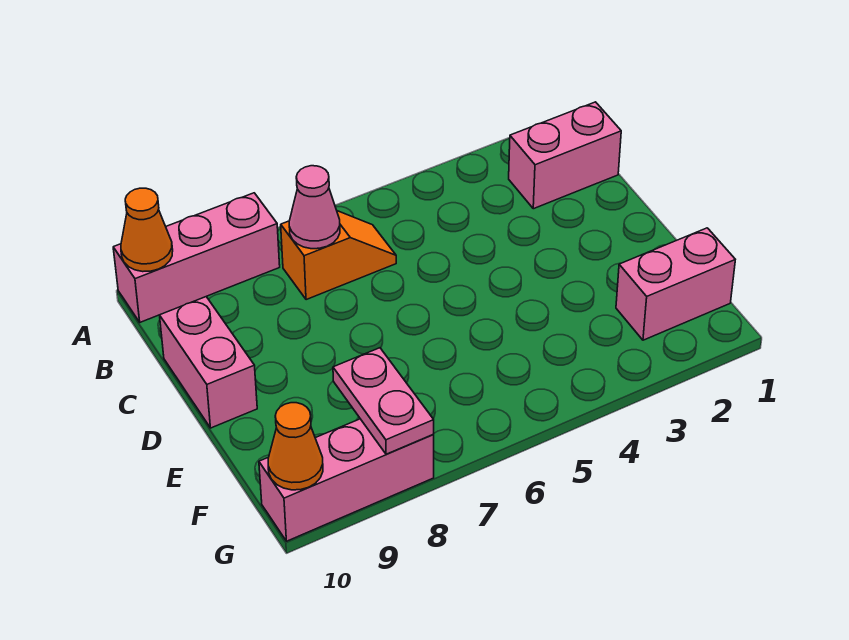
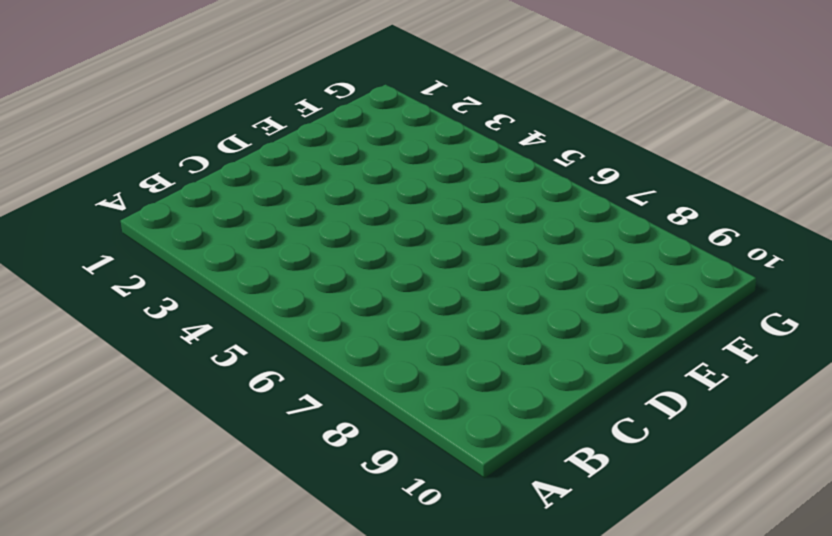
none -> pink 1x3 brick [113,193,280,322]
none -> pink 1x2 brick [509,102,621,209]

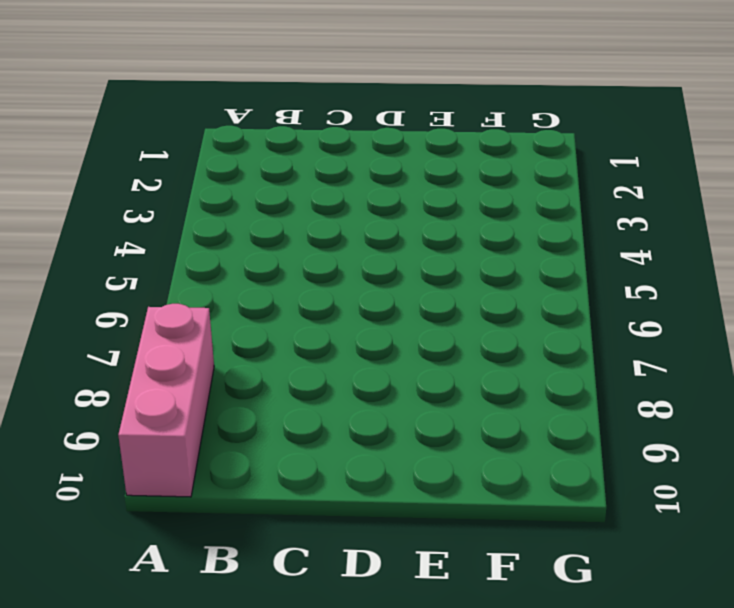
none -> pink 1x2 brick [509,102,621,209]
none -> orange 1x2 slope [281,211,396,300]

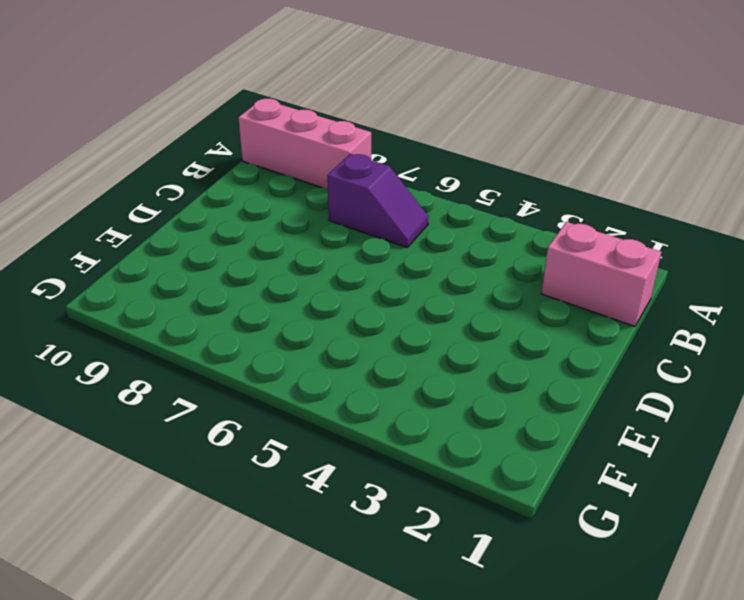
purple 1x2 slope [327,154,429,247] -> orange 1x2 slope [281,211,396,300]
none -> pink 1x2 brick [160,297,257,428]
none -> pink 1x2 brick [616,228,735,340]

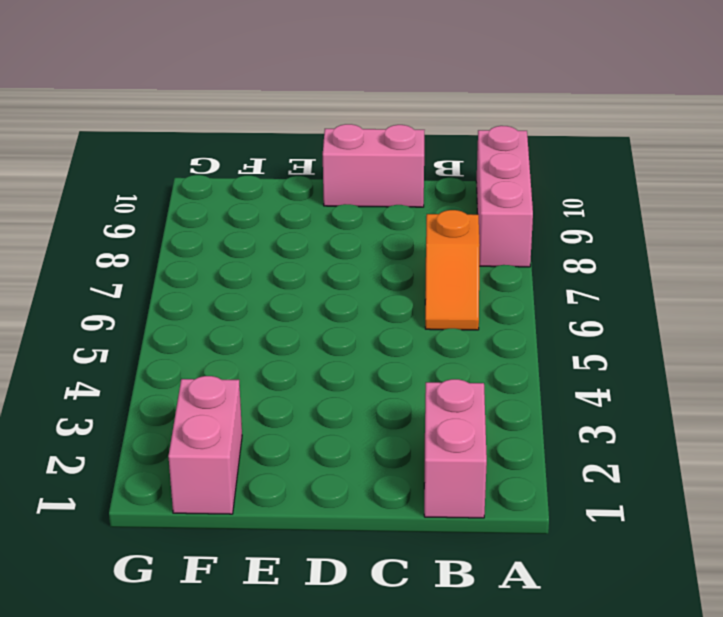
none -> pink 1x3 brick [259,419,434,541]
none -> orange 1x1 cone [121,188,173,272]

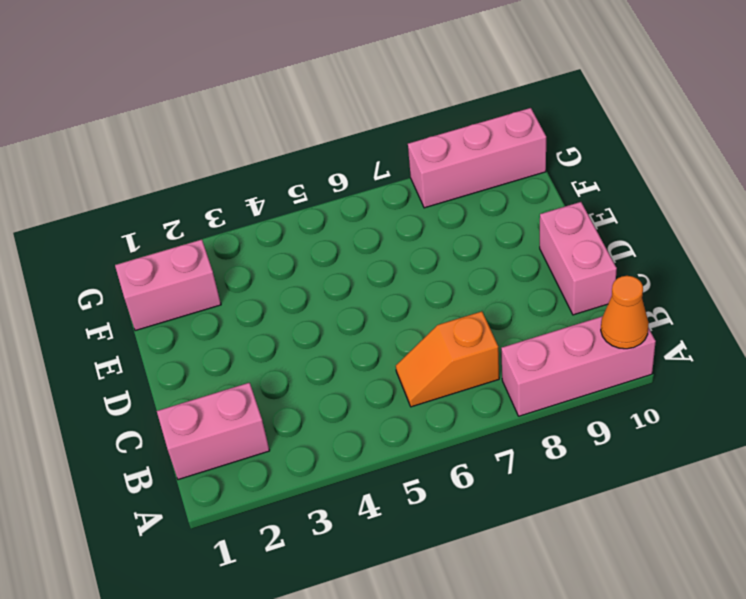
none -> pink 1x1 cone [289,166,340,249]
none -> pink 1x2 plate [333,348,434,454]

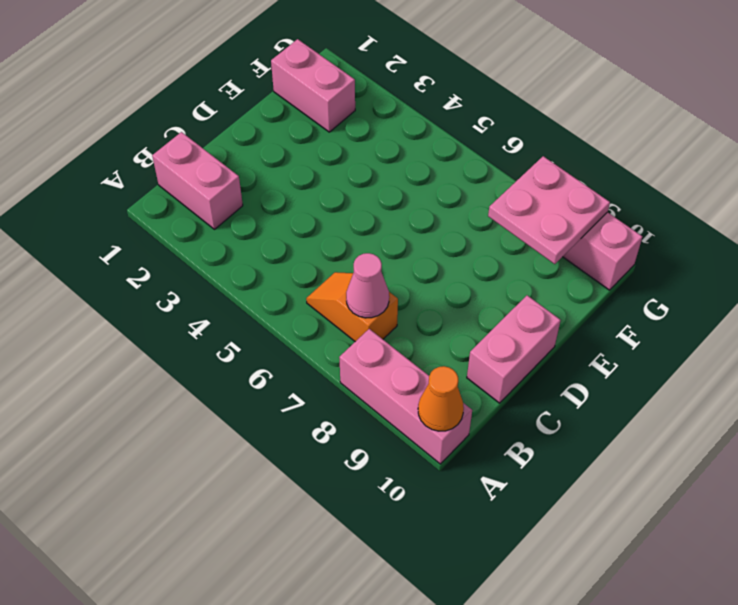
pink 2x2 plate [488,156,610,264] -> pink 1x2 plate [333,348,434,454]
none -> orange 1x1 cone [268,403,323,490]

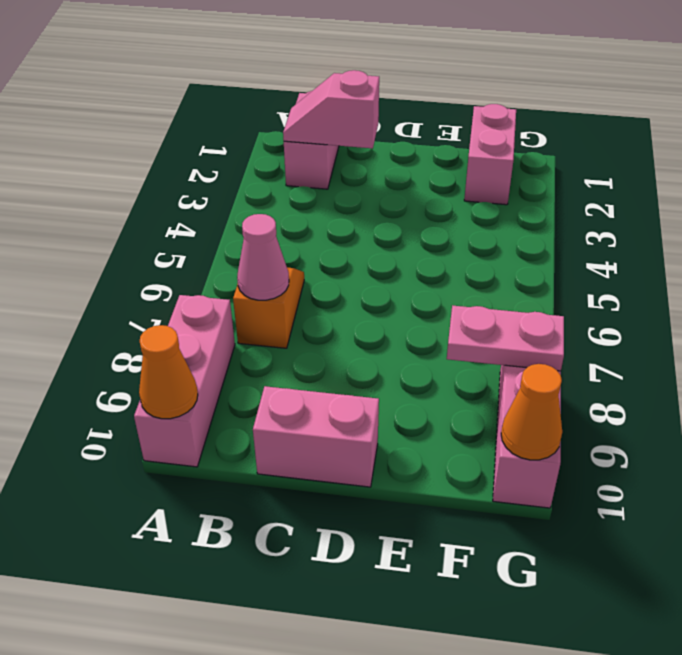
pink 1x2 slope [283,70,379,148] -> none

